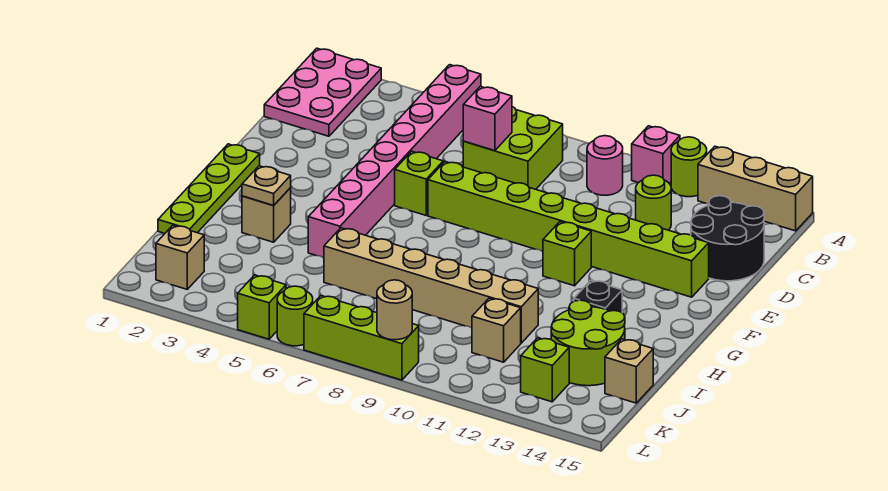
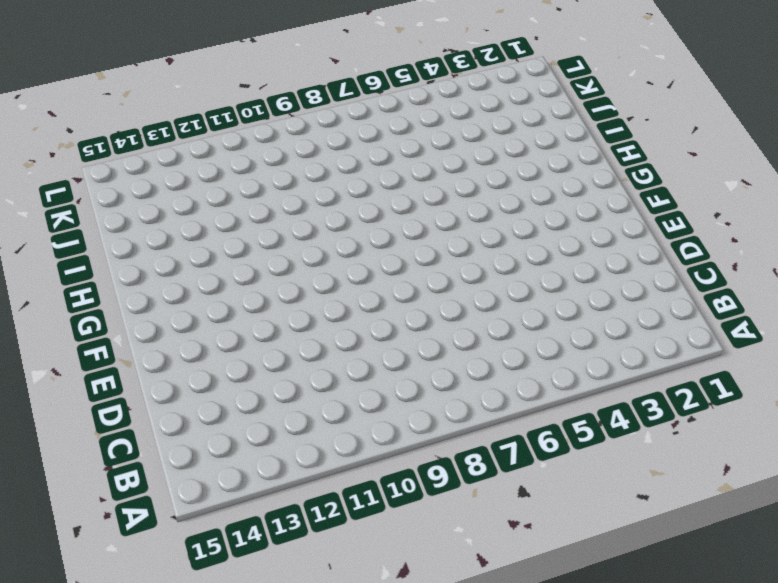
none -> pink 2x3 plate [264,48,381,136]
none -> pink 1x8 brick [308,65,481,258]
none -> pink 1x1 brick [632,126,680,183]

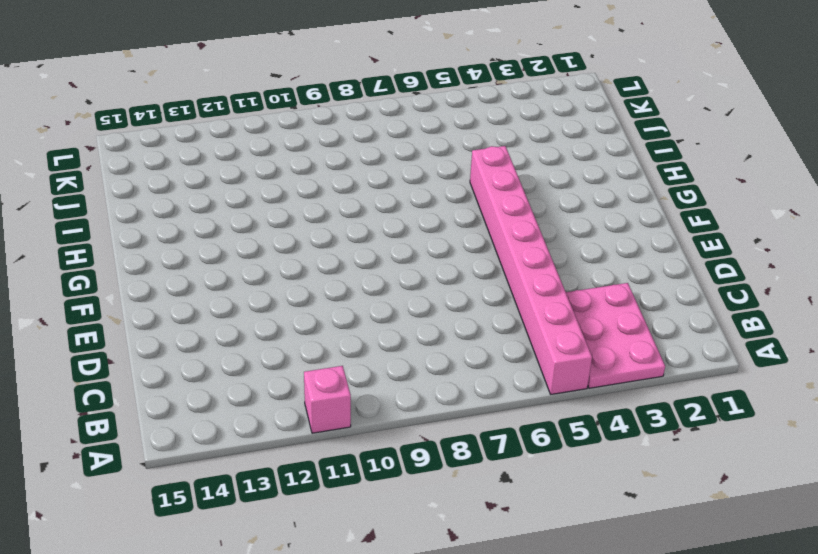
pink 2x3 plate [566,283,665,388] -> pink 2x3 plate moved to [264,48,381,136]
none -> lime 1x1 round brick [671,137,707,197]
none -> tan 1x3 brick [698,146,813,231]
none -> lime 2x2 brick [463,107,563,189]

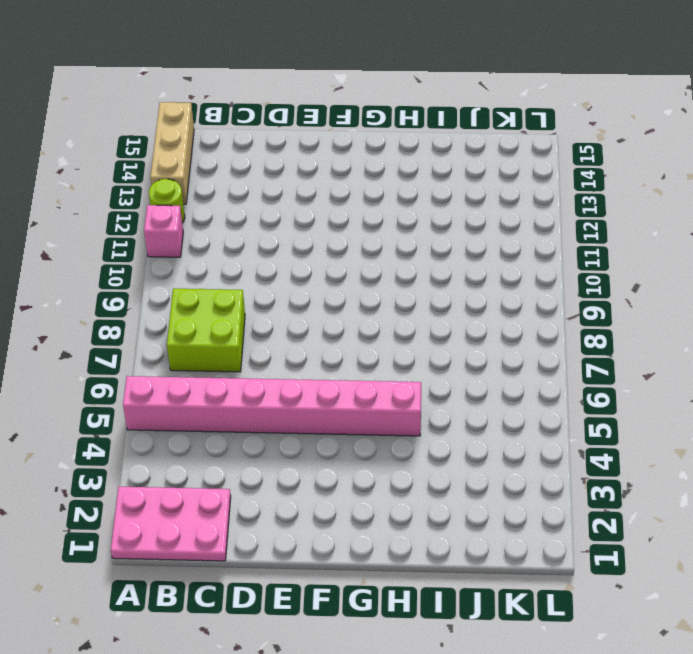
none -> pink 1x1 round brick [587,136,623,195]
none -> lime 1x1 round brick [636,175,671,230]
none -> black 2x2 round brick [691,196,764,281]

